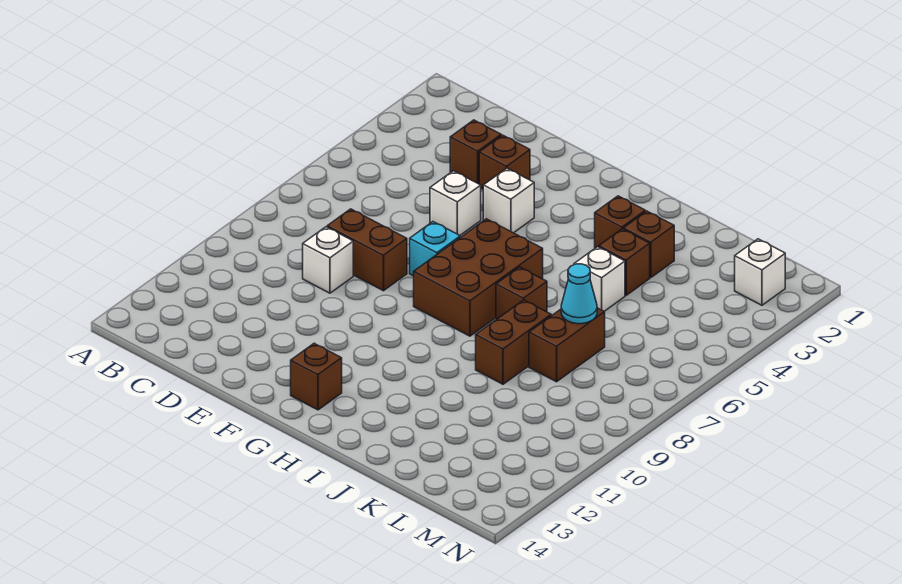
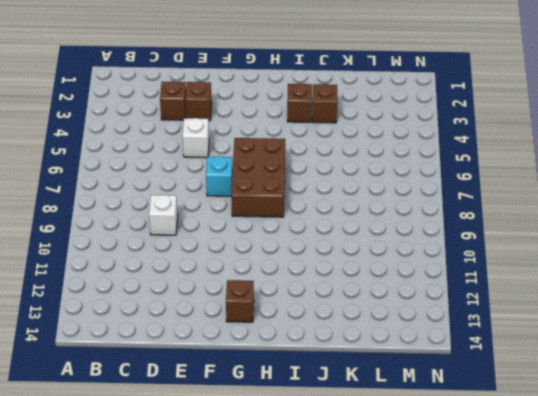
none -> brown 1x2 brick [327,209,407,291]
none -> white 1x1 brick [483,168,534,233]
none -> brown 1x1 brick [496,267,547,320]

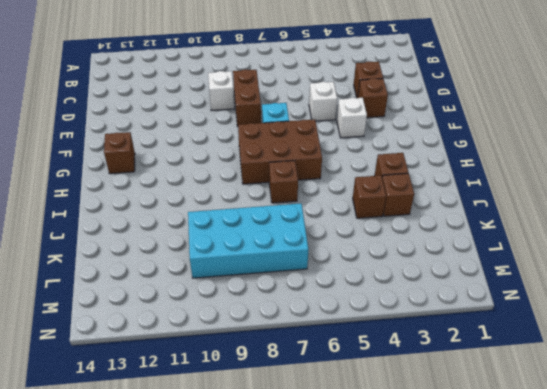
cyan 2x4 brick [188,203,308,278] -> brown 1x2 brick [529,308,605,382]
none -> white 1x1 brick [574,247,625,311]
none -> brown 1x2 brick [476,300,551,384]
none -> white 1x1 brick [735,239,785,305]

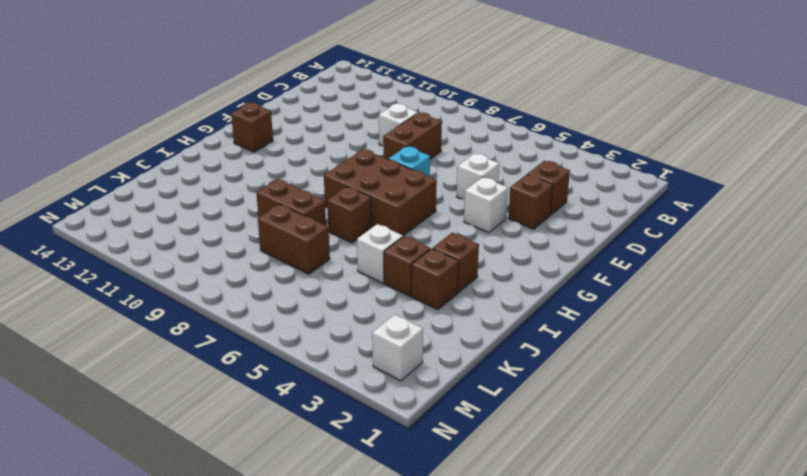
none -> cyan 1x1 cone [561,264,597,324]

